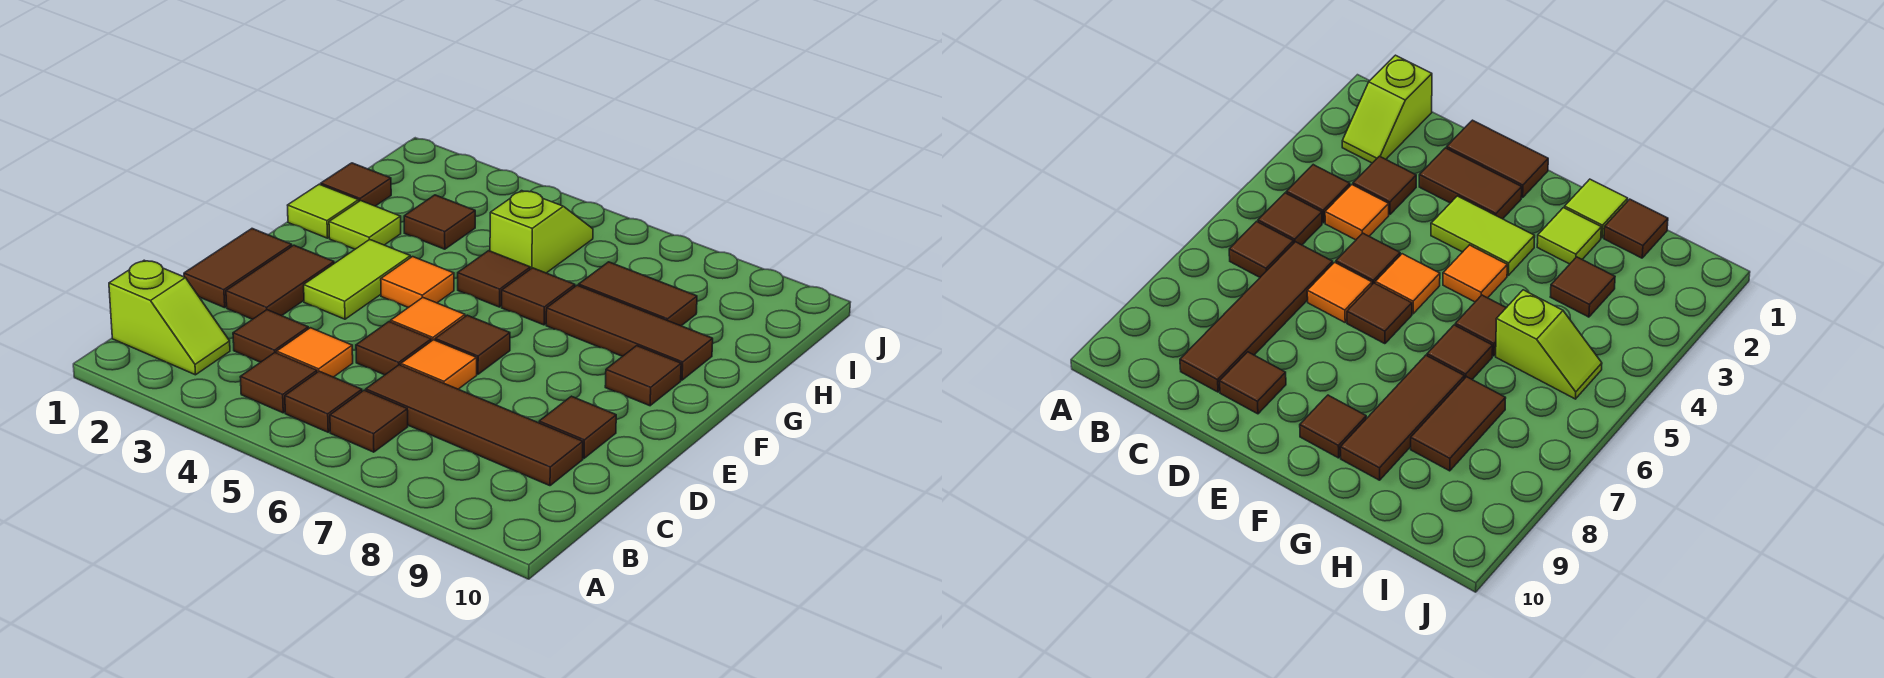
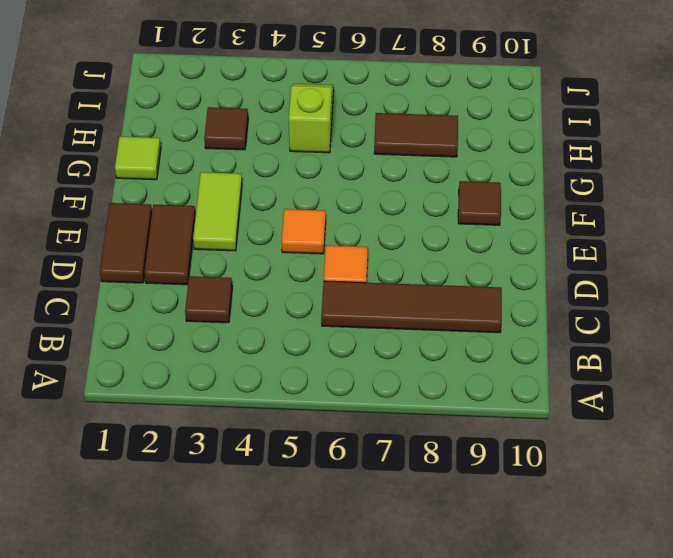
none -> lime 1x2 slope [109,260,230,375]
none -> brown 1x1 tile [240,353,317,413]
none -> brown 1x1 tile [285,371,362,432]

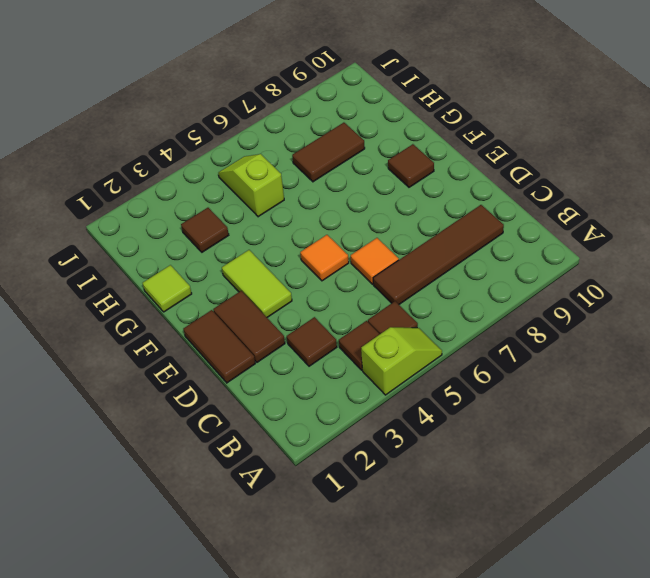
lime 1x2 slope [361,327,442,395] -> lime 1x2 slope moved to [109,260,230,375]
none -> brown 1x1 tile [330,390,408,452]
none -> orange 1x1 tile [277,328,353,377]
none -> brown 1x1 tile [356,322,431,375]

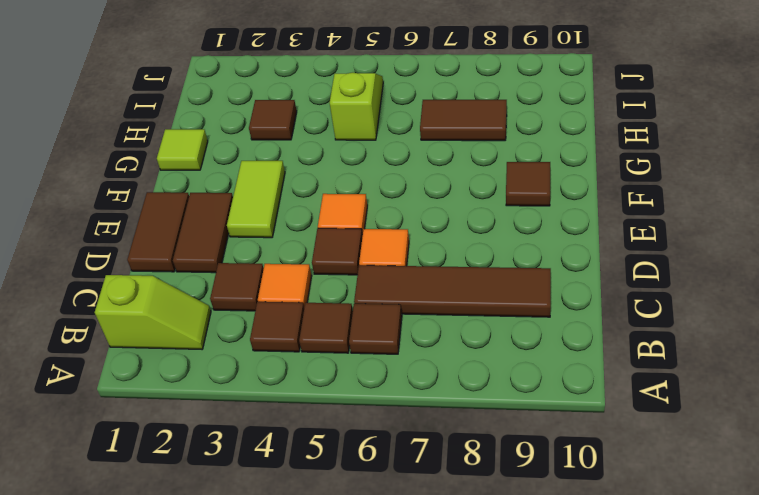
none -> brown 1x1 tile [539,396,616,458]
none -> brown 1x1 tile [435,315,510,374]
none -> orange 1x1 tile [381,257,454,308]

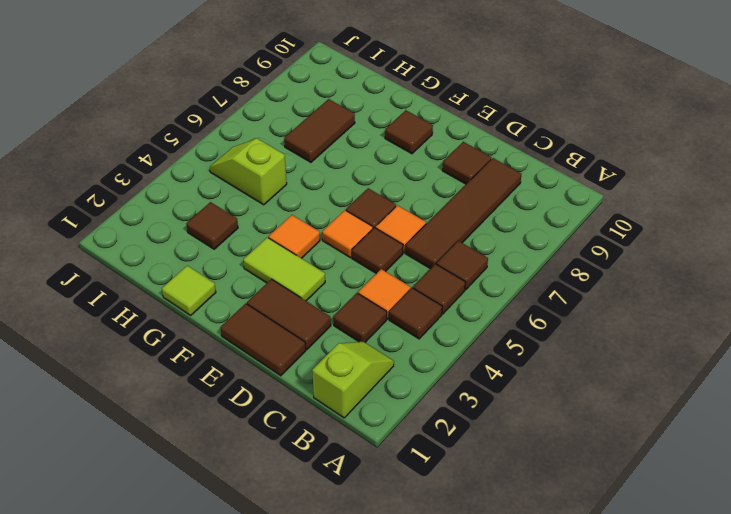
none -> lime 1x1 tile [329,200,401,249]
none -> brown 1x1 tile [458,251,530,307]
none -> brown 1x1 tile [502,268,575,325]

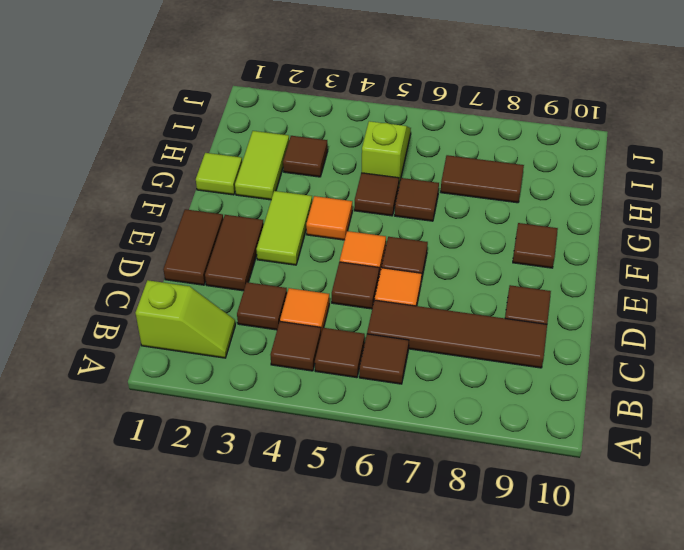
lime 1x2 tile [235,131,289,200] -> lime 1x1 tile [329,200,401,249]
none -> brown 1x3 tile [546,285,713,380]
none -> brown 1x1 tile [321,163,391,206]

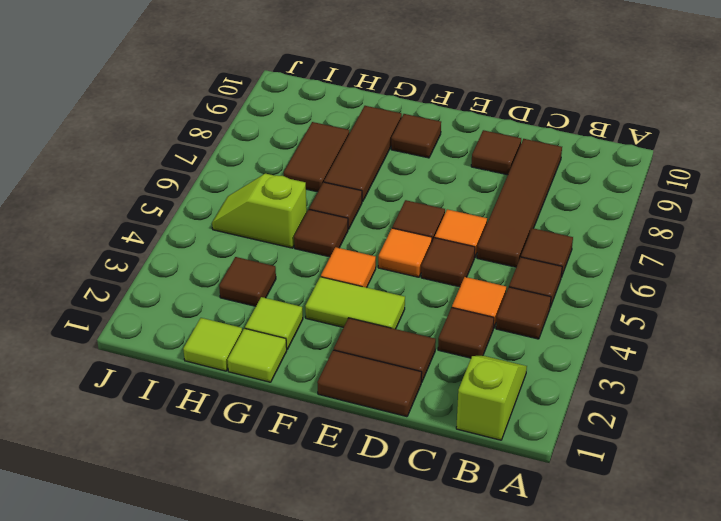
lime 1x1 tile [183,318,242,371] -> brown 1x1 tile [321,163,391,206]

